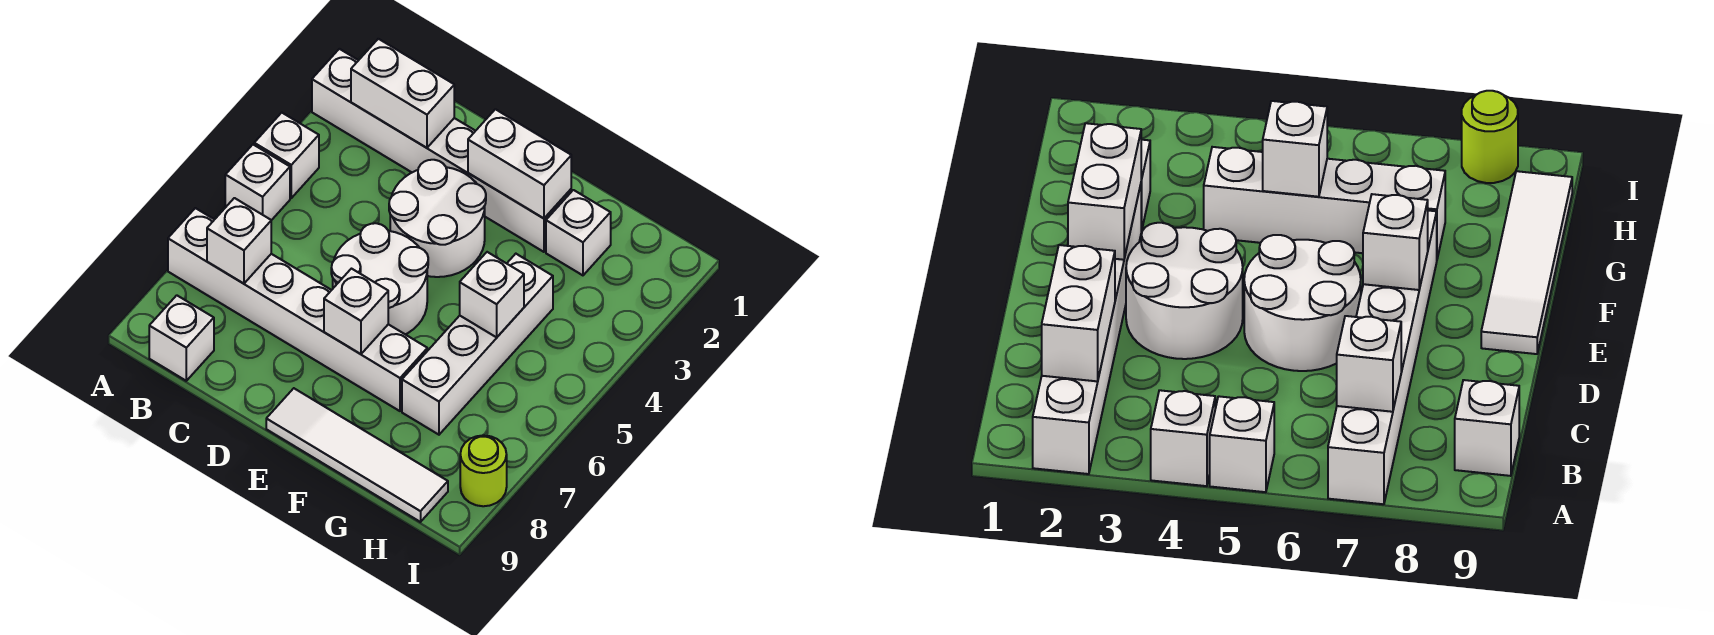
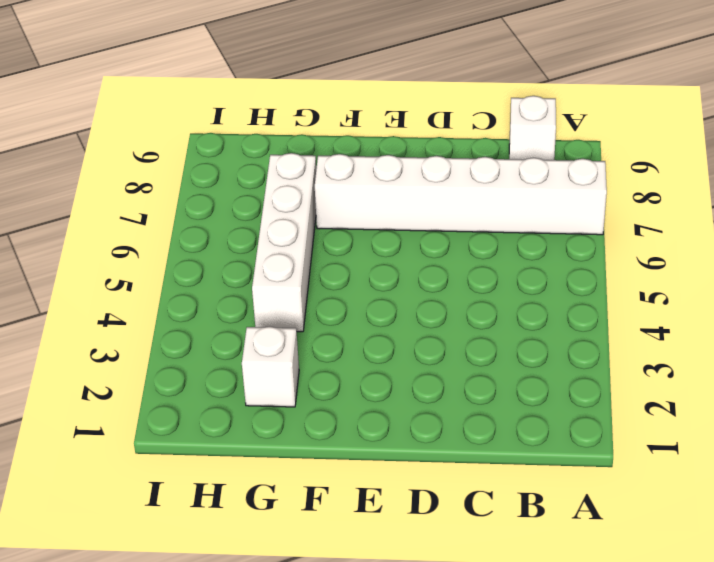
none -> white 1x6 brick [312,49,571,252]
none -> white 1x1 brick [254,113,319,198]
none -> white 1x1 brick [225,145,290,220]

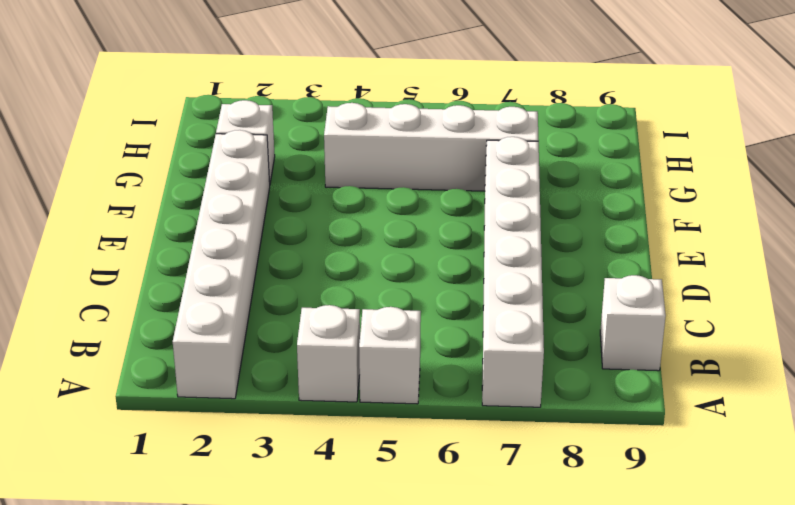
none -> white 2x2 round brick [389,160,486,277]
none -> white 2x2 round brick [331,223,428,334]
none -> white 1x4 tile [266,388,448,522]

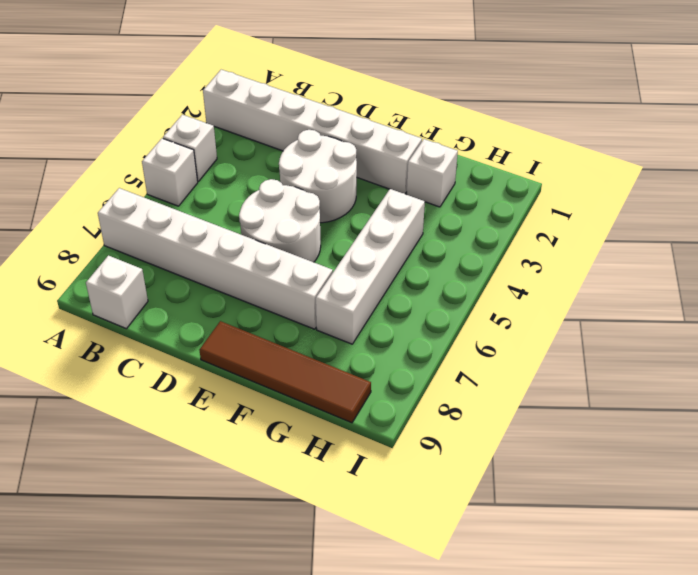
brown 1x4 tile [200,321,371,423] -> white 1x4 tile [266,388,448,522]
none -> lime 1x1 round brick [460,435,507,506]
none -> white 1x2 brick [351,39,454,148]
none -> white 1x1 brick [207,198,271,284]

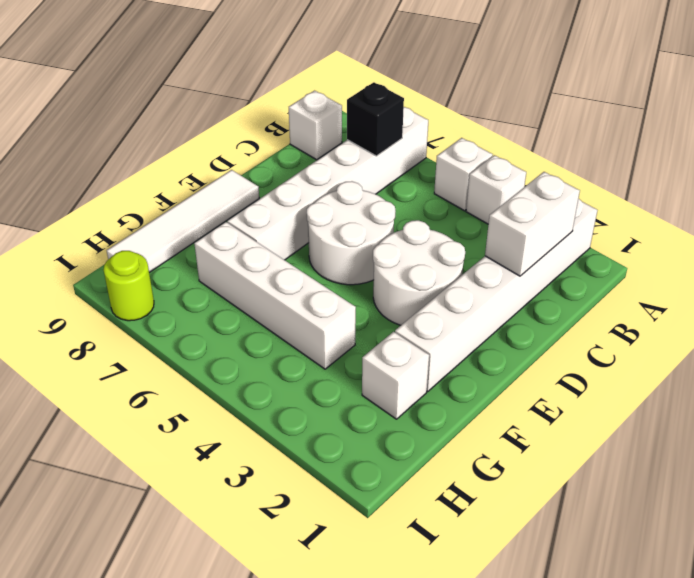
black 1x1 brick [347,82,404,156] -> white 1x1 brick [207,198,271,284]
none -> white 1x2 brick [468,109,571,218]
none -> white 1x1 brick [324,269,388,354]
none -> white 1x1 brick [460,252,524,337]

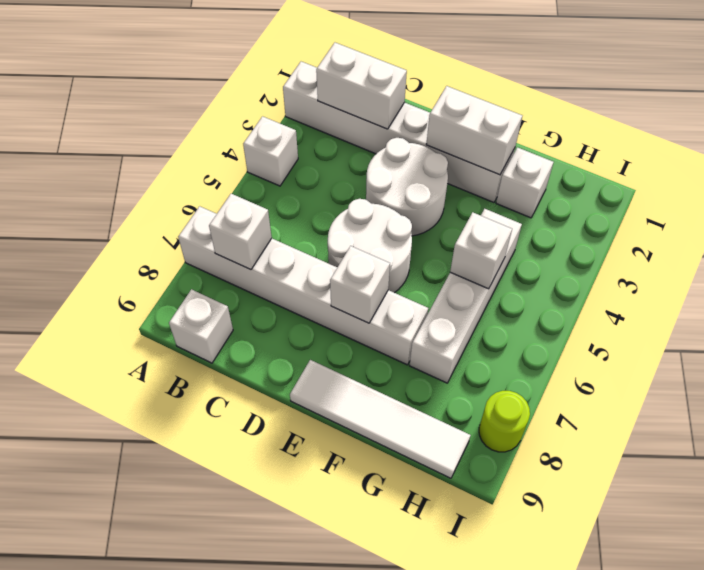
none -> white 1x1 brick [225,145,290,220]

